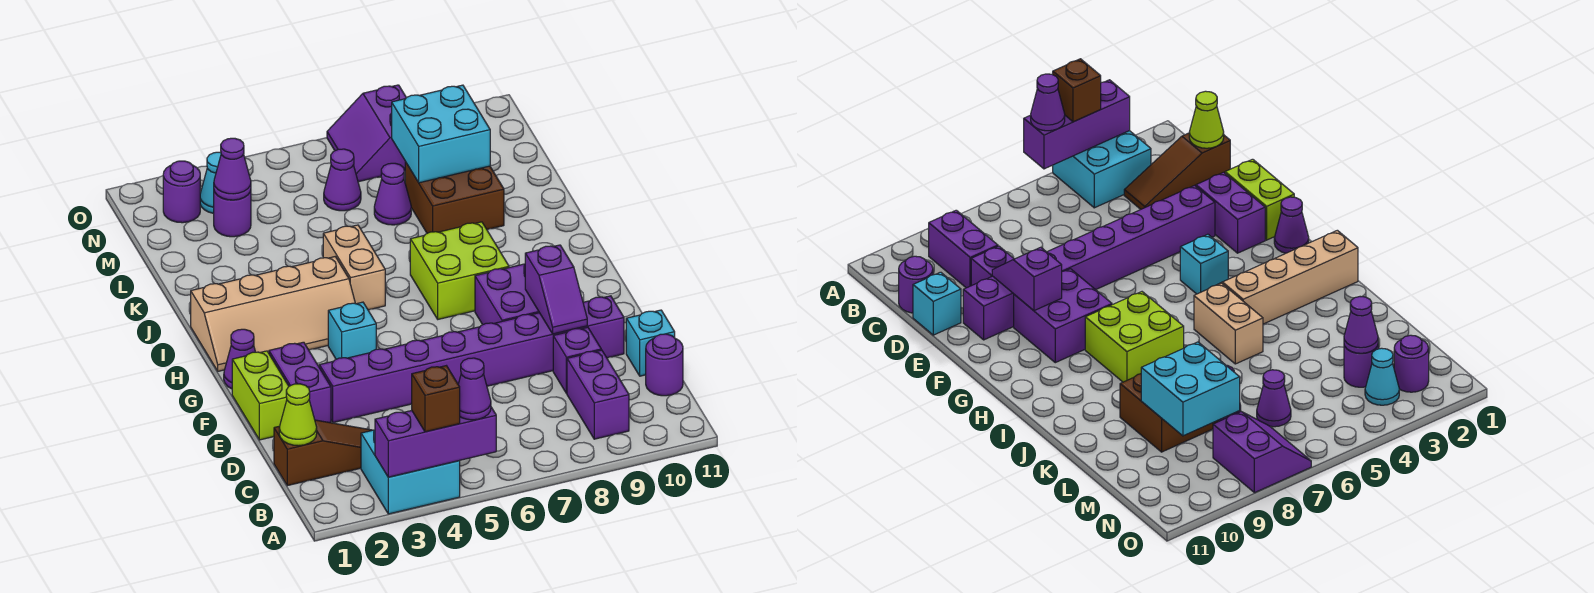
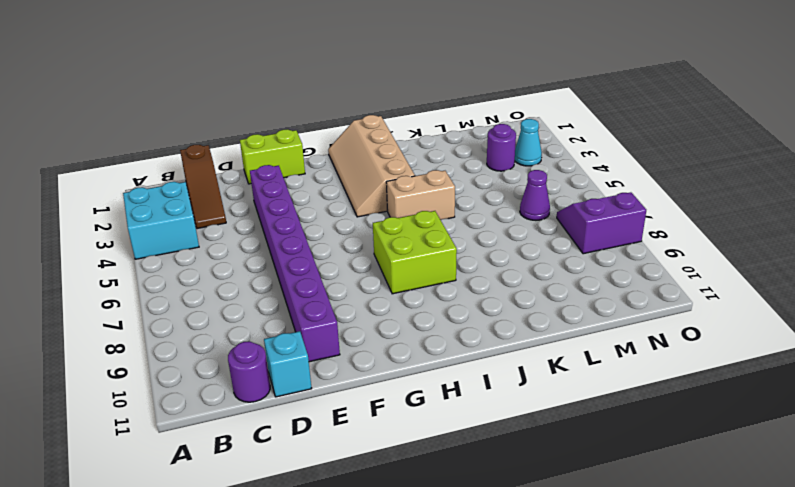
none -> purple 1x2 brick [567,350,629,439]
none -> purple 1x1 brick [553,327,601,394]
none -> purple 1x2 brick [269,342,331,423]

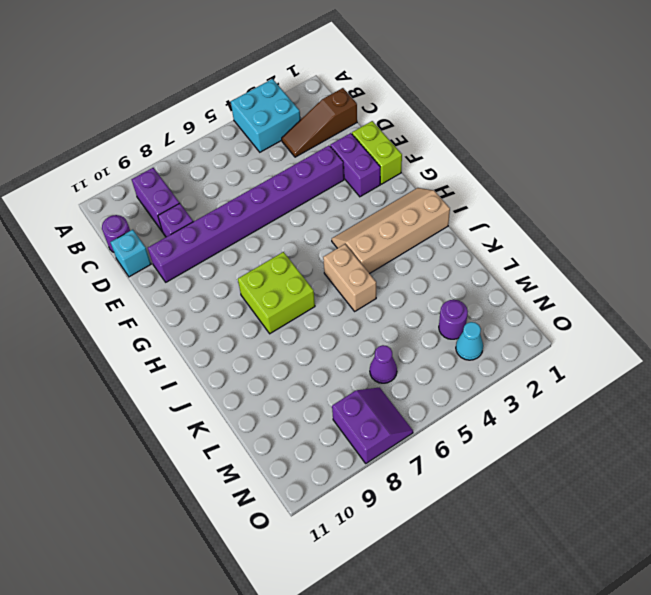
none -> purple 2x2 brick [475,264,539,325]
none -> purple 1x1 cone [224,329,255,389]
none -> cyan 1x1 brick [328,302,376,359]

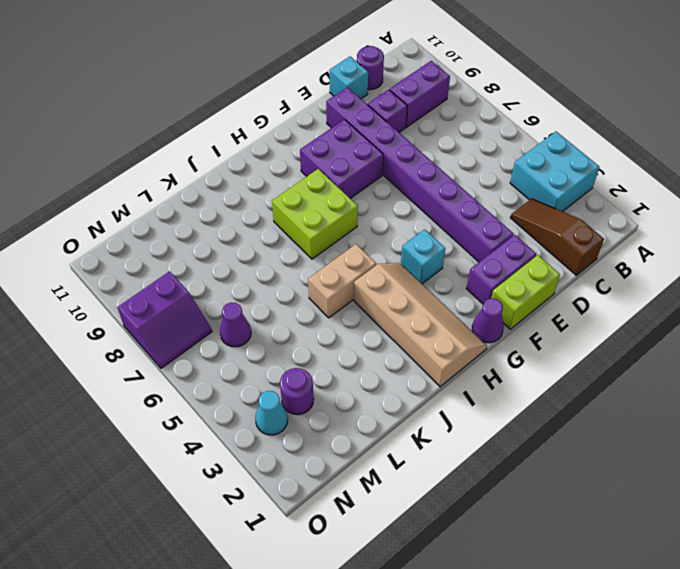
none -> brown 2x2 brick [405,162,504,233]
none -> purple 1x1 cone [374,163,411,225]
none -> purple 1x1 round brick [163,161,200,223]

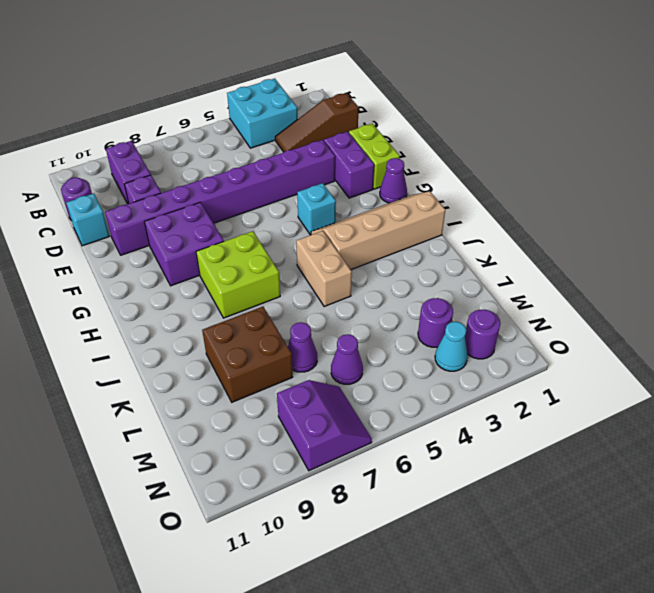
none -> purple 1x3 brick [375,407,496,477]
none -> lime 1x1 cone [279,384,317,446]
none -> purple 1x2 slope [525,245,587,334]

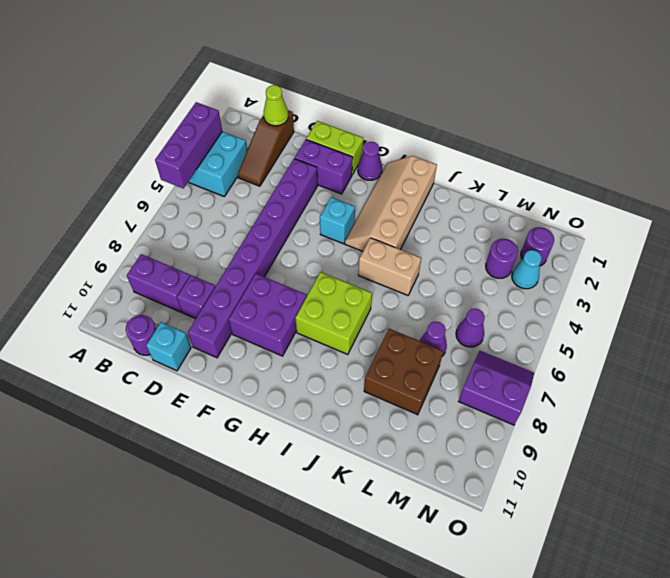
none -> purple 1x2 slope [525,245,587,334]
none -> cyan 2x2 brick [392,85,490,183]
none -> purple 1x1 cone [214,138,251,200]

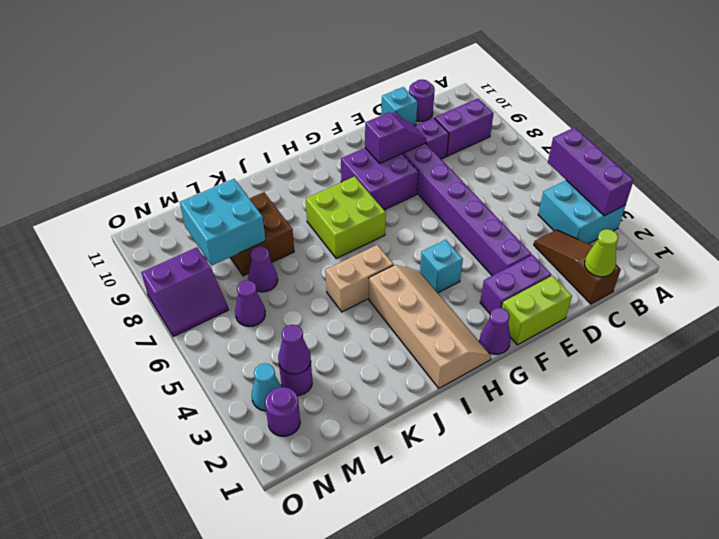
none -> brown 1x1 brick [412,366,460,432]
none -> purple 1x1 cone [458,358,491,420]

